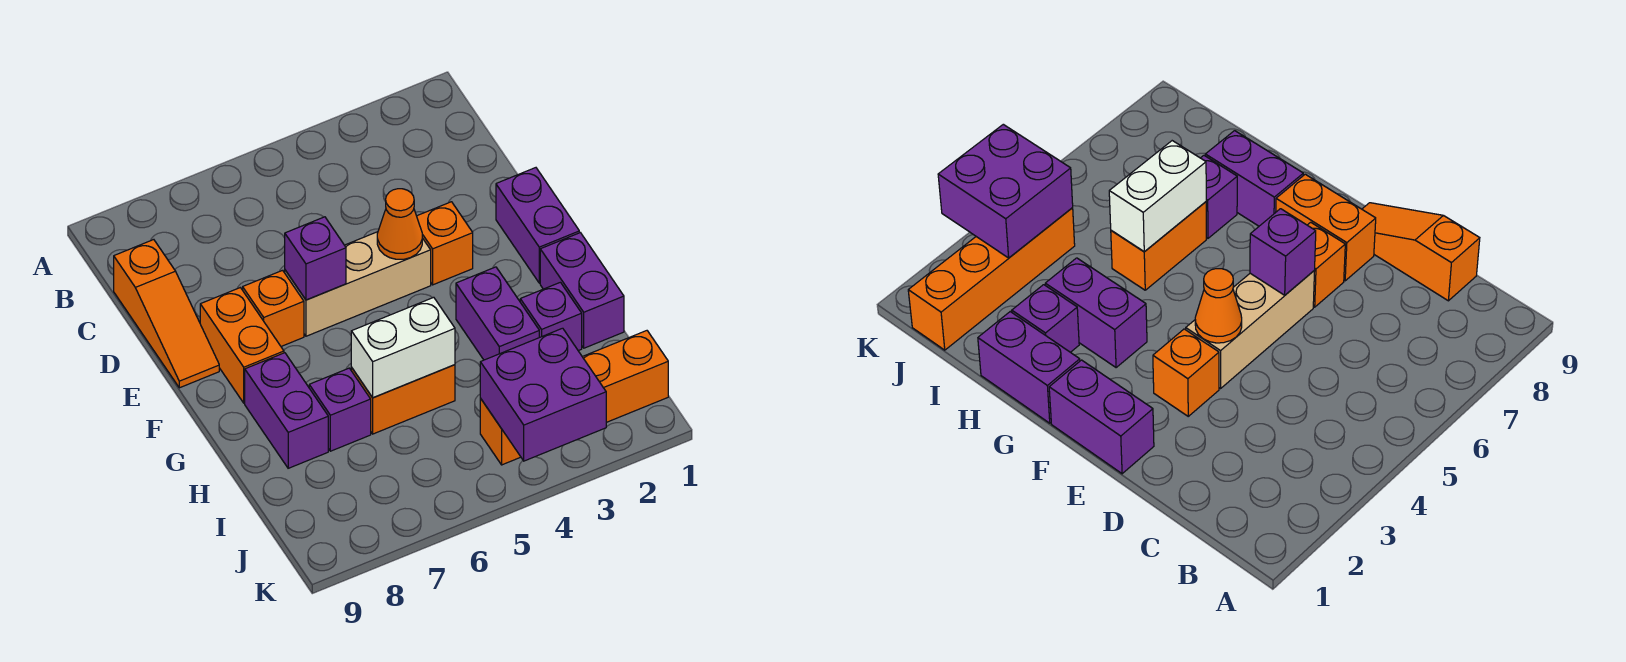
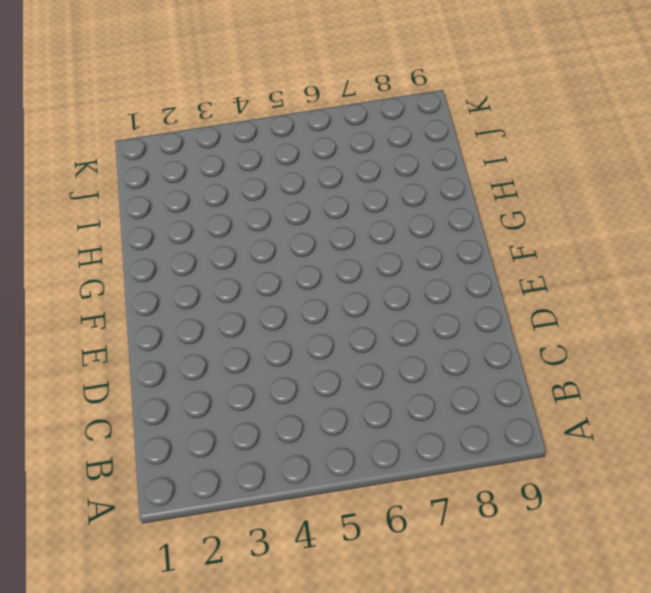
none -> orange 1x3 slope [114,240,219,388]
none -> purple 1x2 brick [496,168,579,283]
none -> orange 1x1 brick [417,202,473,285]

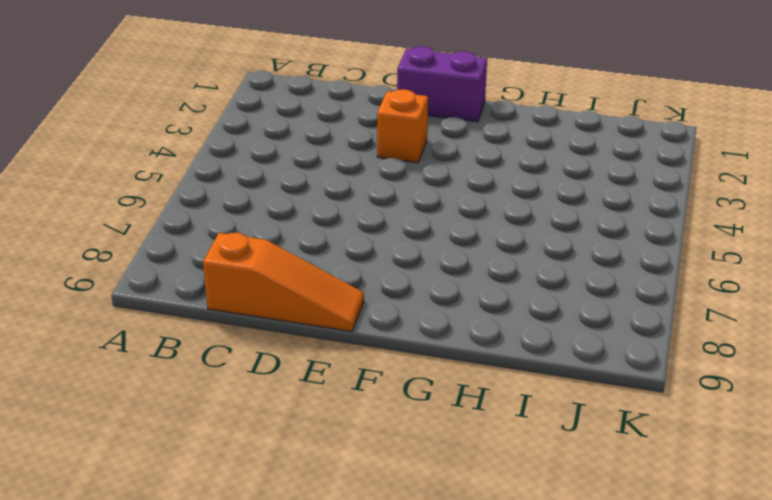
none -> tan 1x3 brick [285,232,431,336]
none -> orange 1x1 brick [243,270,304,346]
none -> orange 1x2 brick [200,288,284,403]

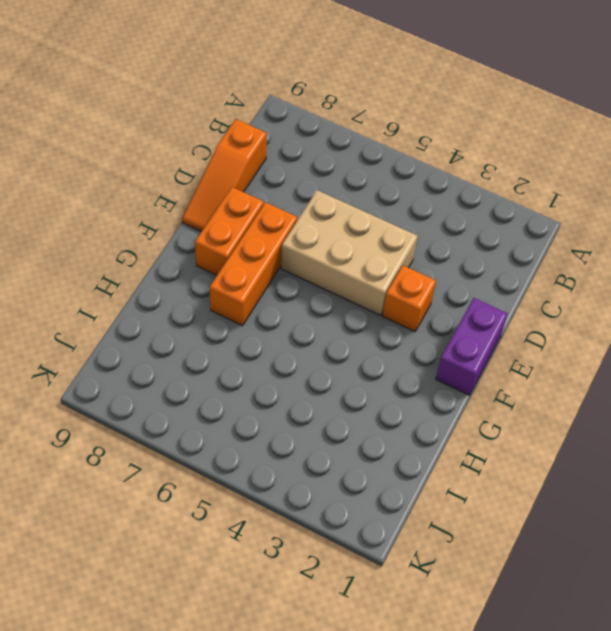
tan 2x3 brick [281,190,417,315] -> tan 1x3 brick [285,232,431,336]
orange 1x3 brick [210,202,297,326] -> orange 1x1 brick [243,270,304,346]
none -> purple 1x2 brick [540,233,624,348]
none -> purple 1x2 brick [456,267,539,360]
none -> purple 1x2 brick [245,353,328,468]

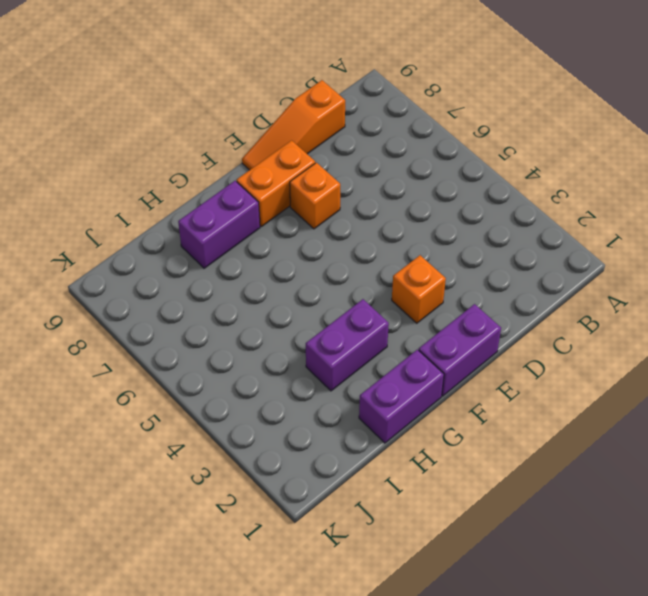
none -> tan 1x3 brick [285,232,431,336]
none -> purple 1x1 brick [520,282,582,351]
none -> orange 1x2 brick [351,365,455,434]

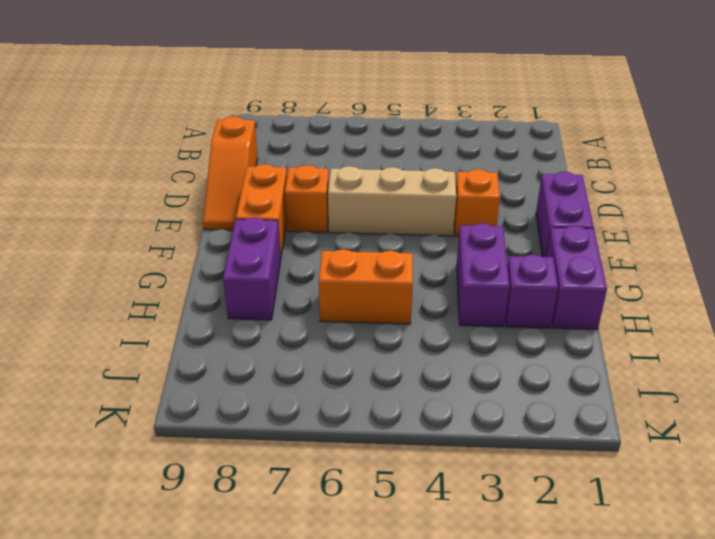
none -> purple 1x1 brick [309,368,371,451]
none -> orange 1x4 brick [480,331,668,465]
none -> orange 1x1 cone [377,189,422,259]

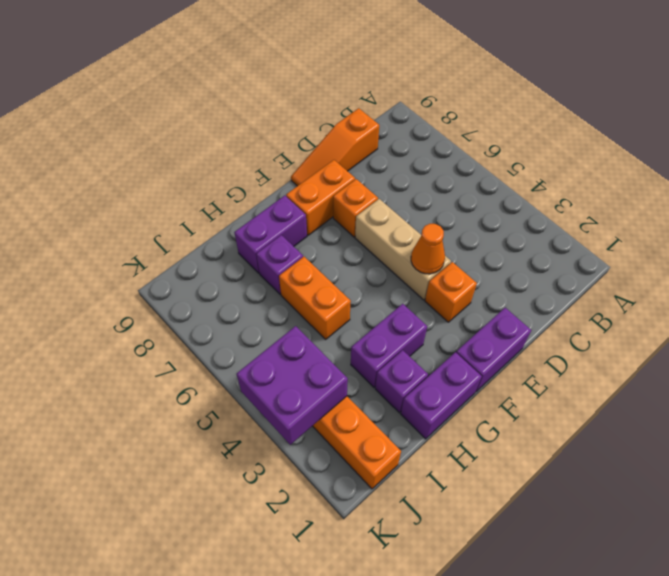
none -> purple 1x1 brick [285,217,346,300]
none -> white 1x2 brick [351,297,455,398]

